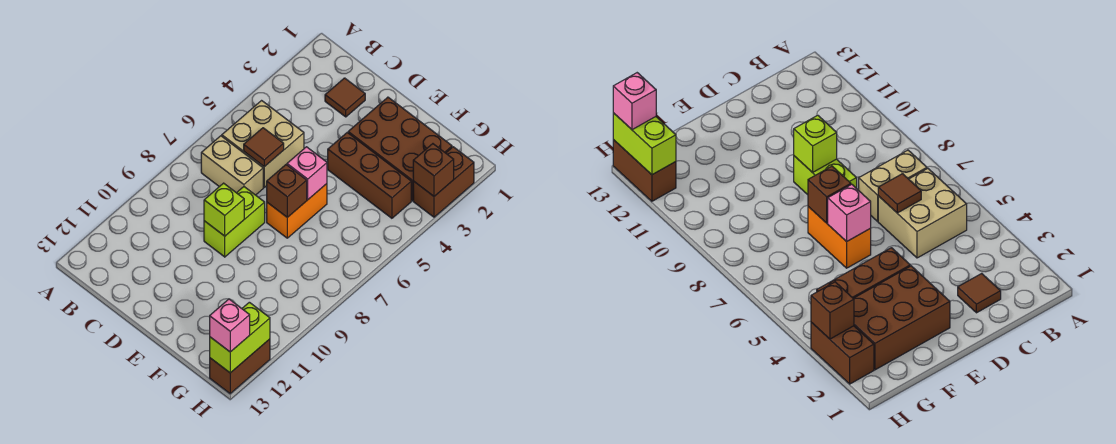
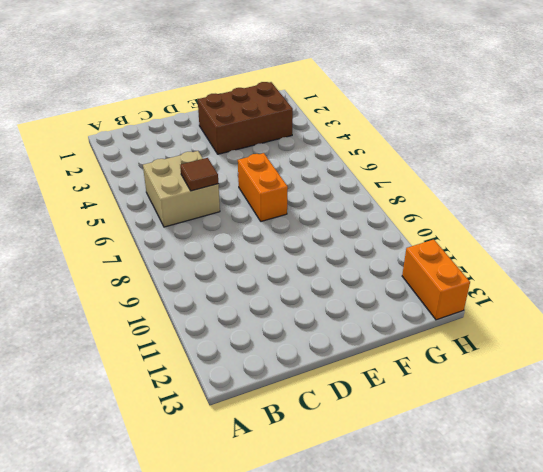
orange 1x2 brick [402,240,470,320] -> brown 1x2 brick [210,339,270,394]
none -> tan 1x2 brick [201,136,263,195]
none -> brown 1x1 tile [325,78,365,117]
none -> lime 1x2 brick [204,187,265,257]

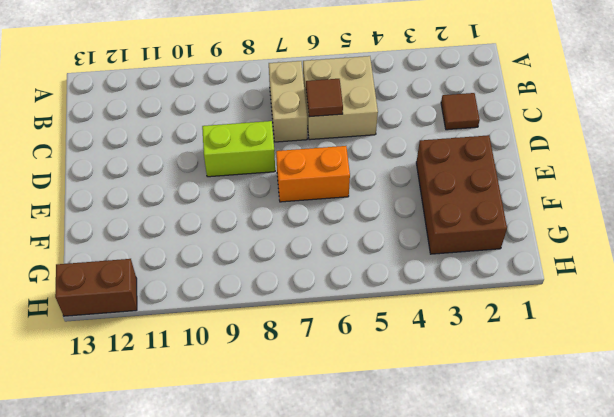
none -> brown 1x3 brick [328,133,411,218]
none -> brown 1x2 brick [413,147,474,217]
none -> lime 1x1 brick [204,183,244,236]

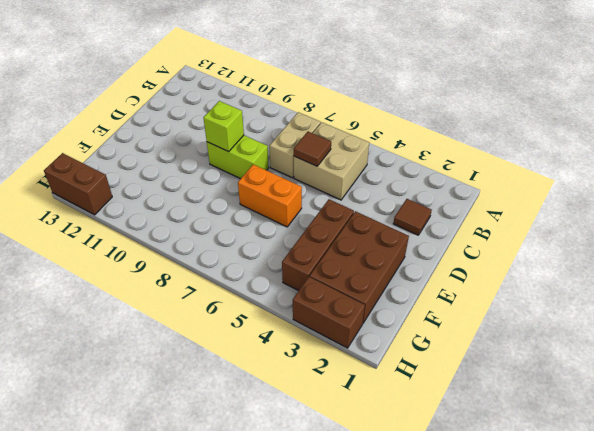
none -> pink 1x1 brick [287,147,327,199]
none -> brown 1x1 brick [267,165,307,217]
none -> brown 1x1 brick [413,144,454,196]

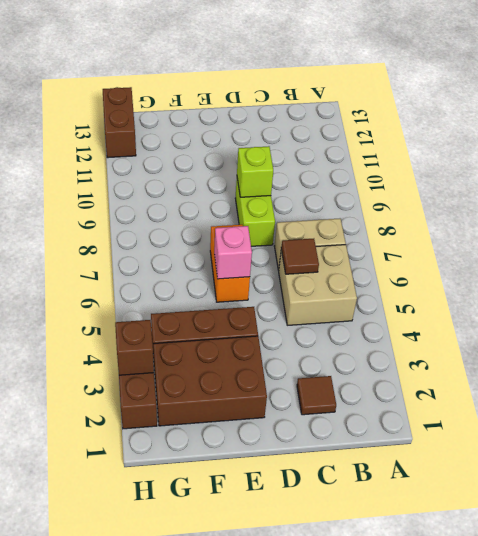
none -> brown 1x1 brick [267,165,307,217]
none -> lime 1x2 brick [210,302,270,373]
none -> pink 1x1 brick [210,299,250,352]

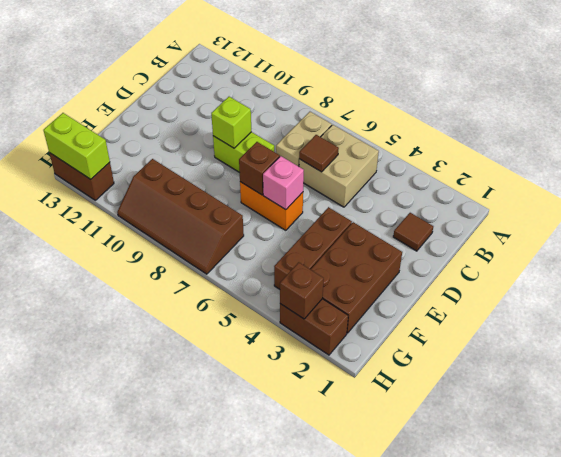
brown 2x4 slope [117,159,244,274] -> none
none -> pink 1x1 brick [210,299,250,352]

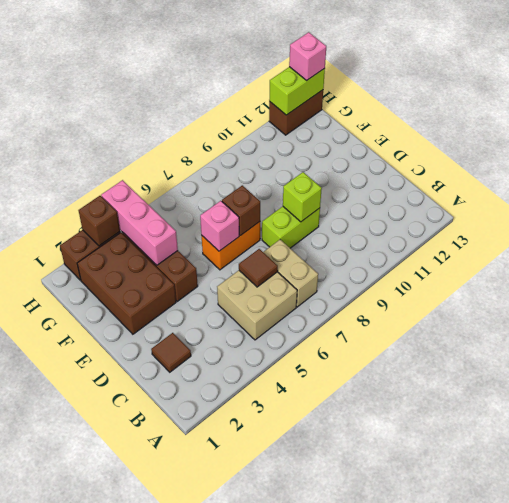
pink 1x3 brick [101,180,178,265] -> none

